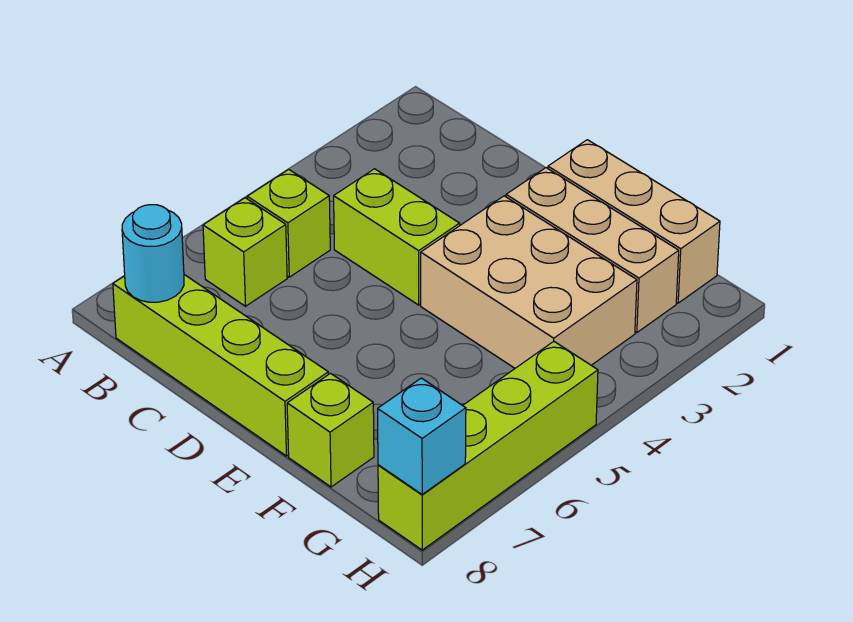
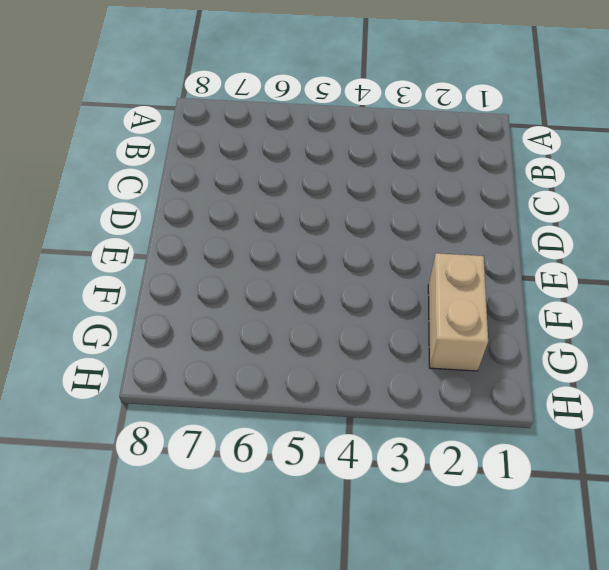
tan 1x2 brick [428,253,488,371] -> tan 1x3 brick [506,168,679,333]
none -> lime 1x1 brick [247,169,330,277]
none -> lime 1x1 brick [203,198,287,306]

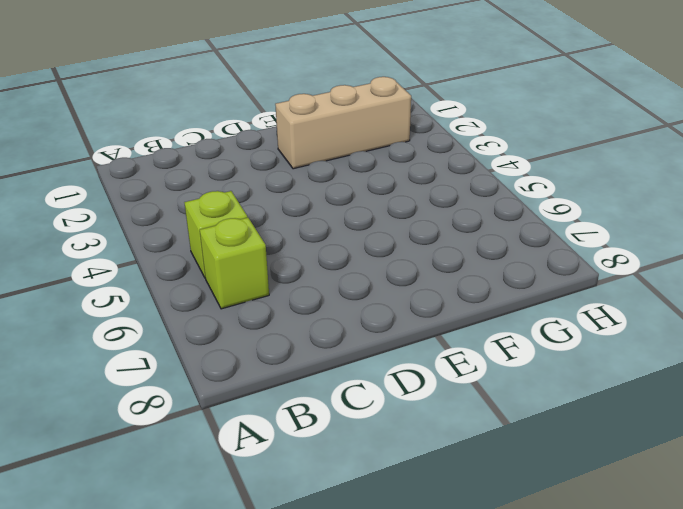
none -> lime 1x4 brick [113,275,328,456]
none -> lime 1x2 brick [334,169,460,305]

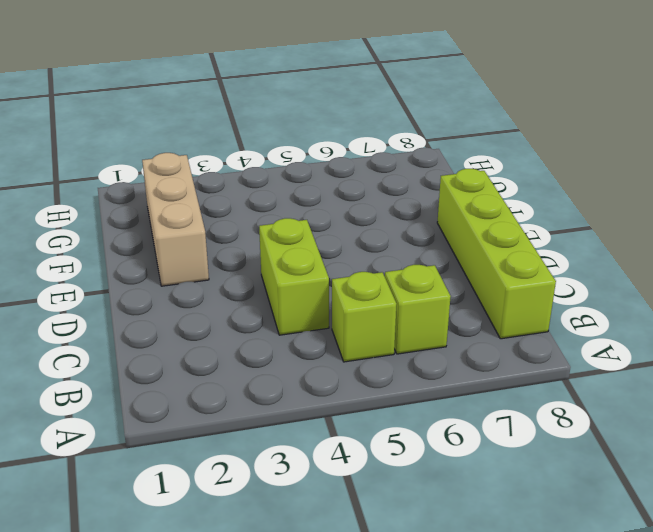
none -> tan 1x3 brick [548,140,720,303]
none -> tan 2x3 brick [421,196,637,368]

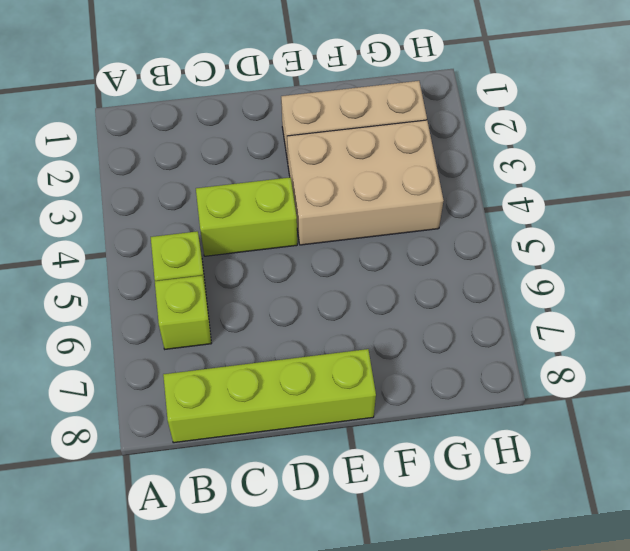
none -> tan 1x3 brick [548,140,720,303]
none -> lime 1x1 brick [287,373,374,487]

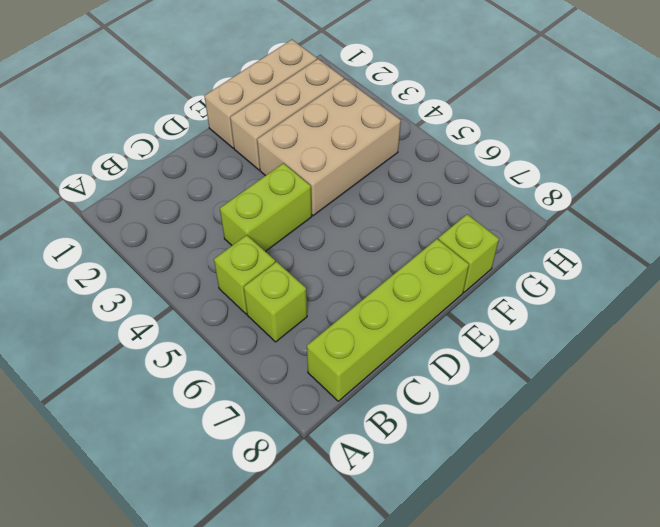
none -> lime 1x4 brick [378,341,598,550]
none -> cyan 1x1 round brick [122,205,184,302]

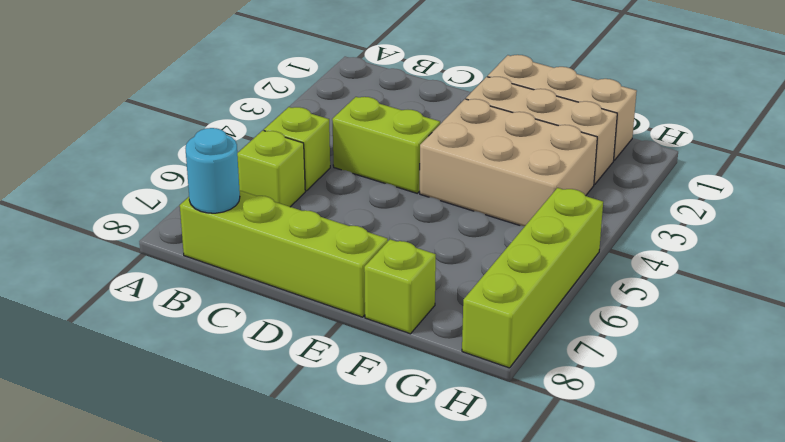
none -> cyan 1x1 brick [378,378,466,494]

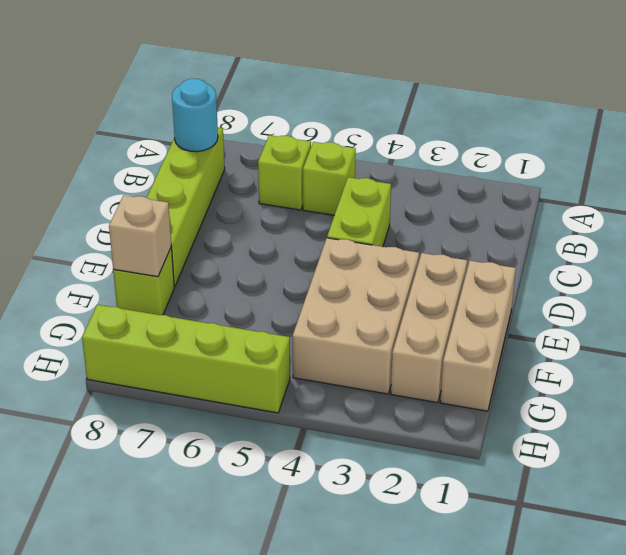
tan 1x1 brick [109,195,171,277] -> none
none -> cyan 1x1 brick [378,378,466,494]

